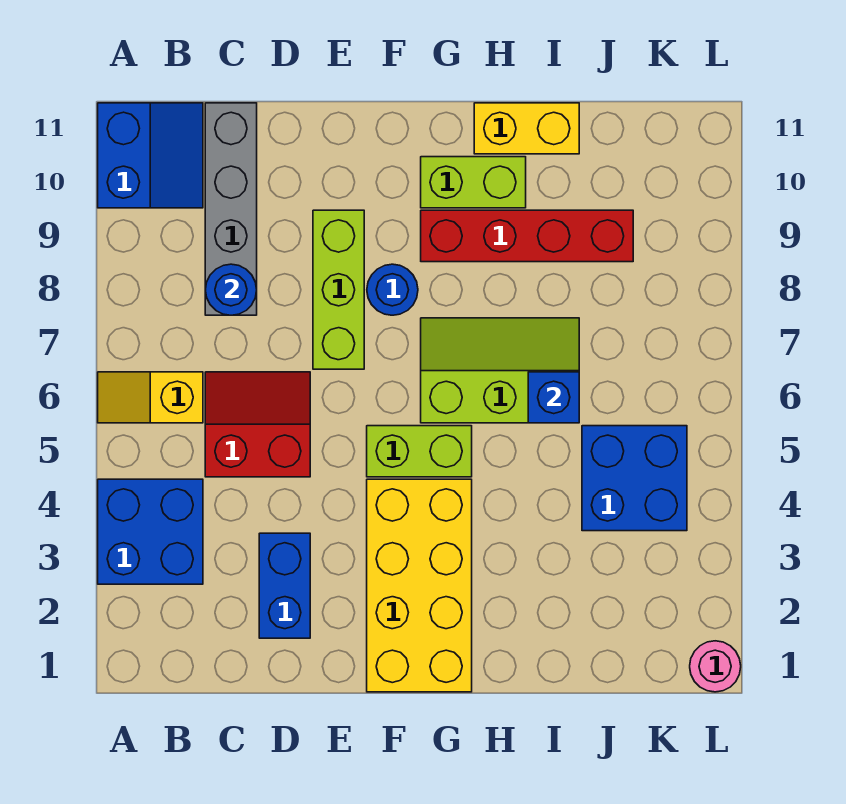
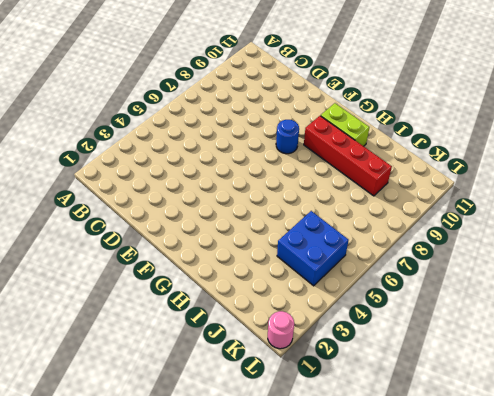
none -> blue 2x2 brick [98,479,203,584]
none -> yellow 1x2 slope [98,372,203,423]
none -> blue 2x2 slope [98,103,203,208]

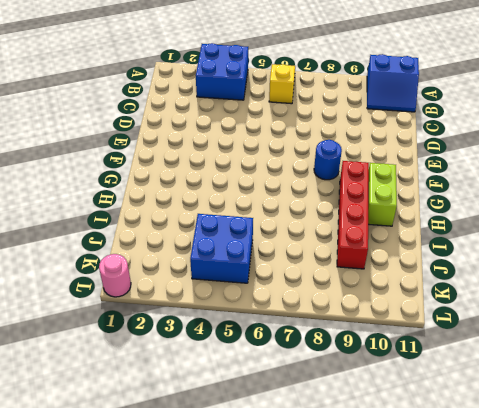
none -> red 2x2 slope [205,372,310,477]
none -> grey 1x4 brick [205,103,257,315]
none -> blue 1x2 brick [259,533,310,638]

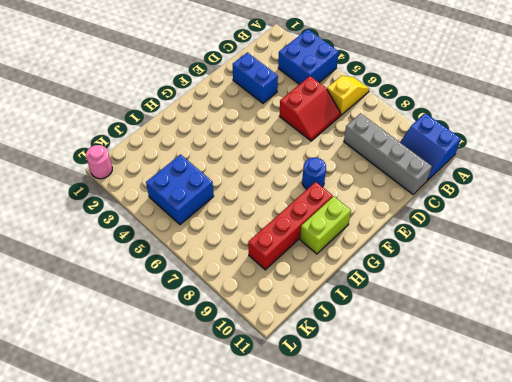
none -> lime 1x3 brick [313,210,364,369]
none -> yellow 2x4 brick [367,479,472,692]
none -> lime 1x2 brick [367,426,472,477]

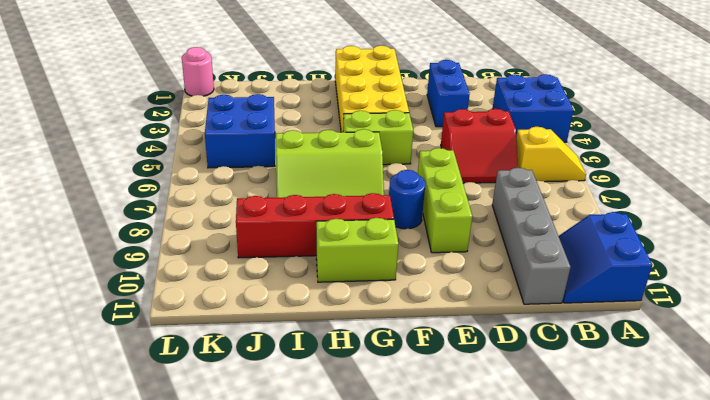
none -> yellow 1x2 brick [474,103,579,154]
none -> blue 1x1 round brick [205,264,257,315]
none -> blue 1x1 brick [528,372,579,423]

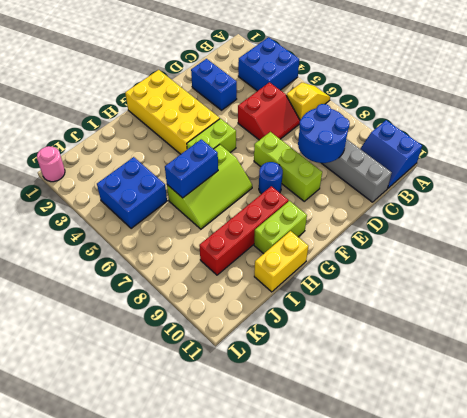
blue 2x2 round brick [298,104,350,163] -> blue 1x1 round brick [205,264,257,315]
blue 1x2 brick [165,139,218,198] -> blue 1x1 brick [528,372,579,423]

